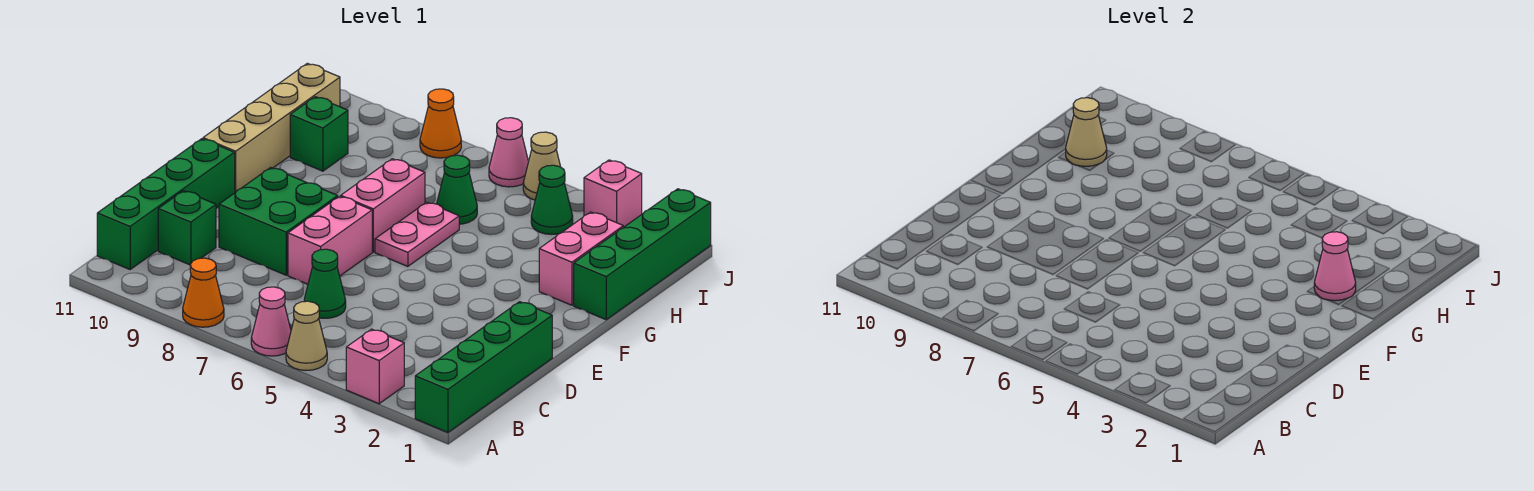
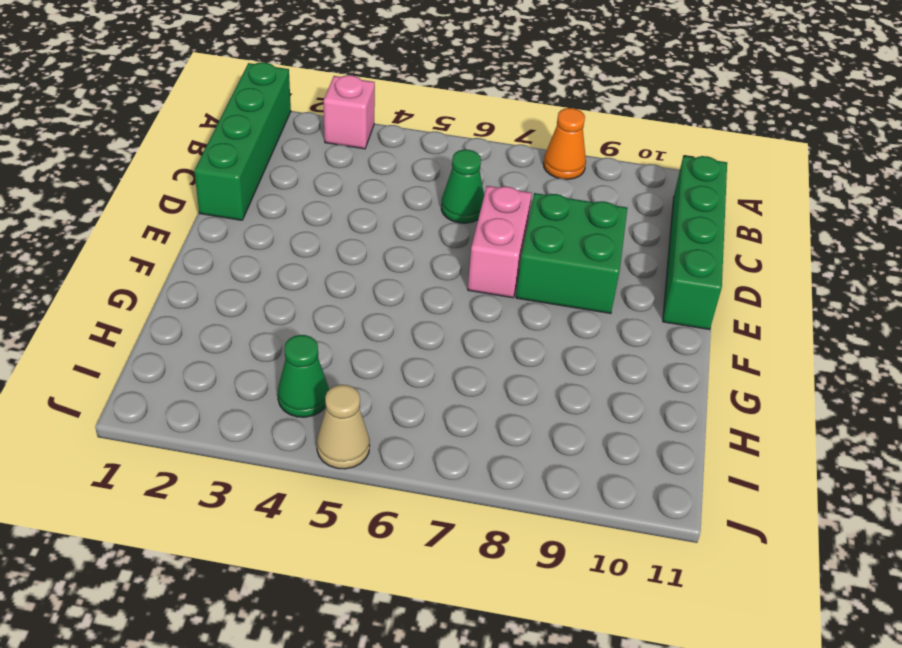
none -> tan 1x1 cone [286,301,327,370]
none -> pink 1x1 cone [251,287,291,356]
none -> green 1x1 brick [158,191,216,265]

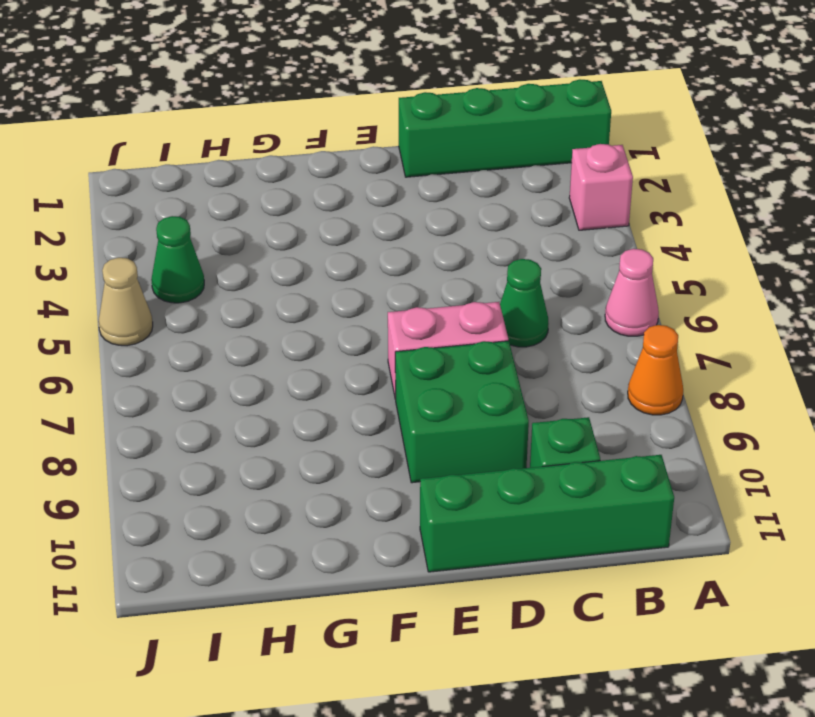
none -> tan 1x1 cone [286,301,327,370]
none -> pink 1x2 plate [375,202,459,266]
none -> pink 1x2 brick [341,159,425,252]

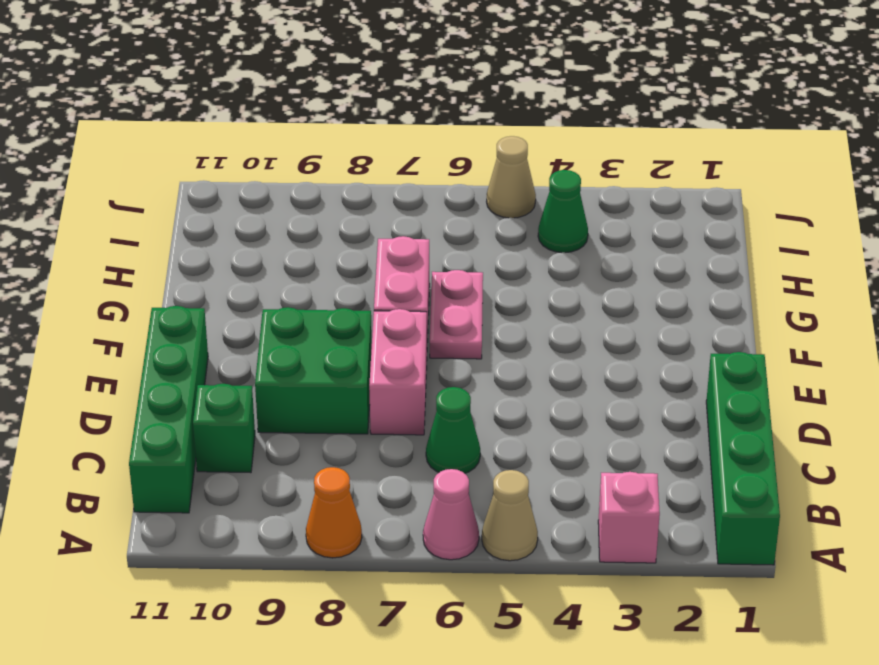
none -> tan 1x4 brick [203,63,340,192]
none -> green 1x4 brick [574,189,711,320]
none -> pink 1x2 brick [539,212,623,305]

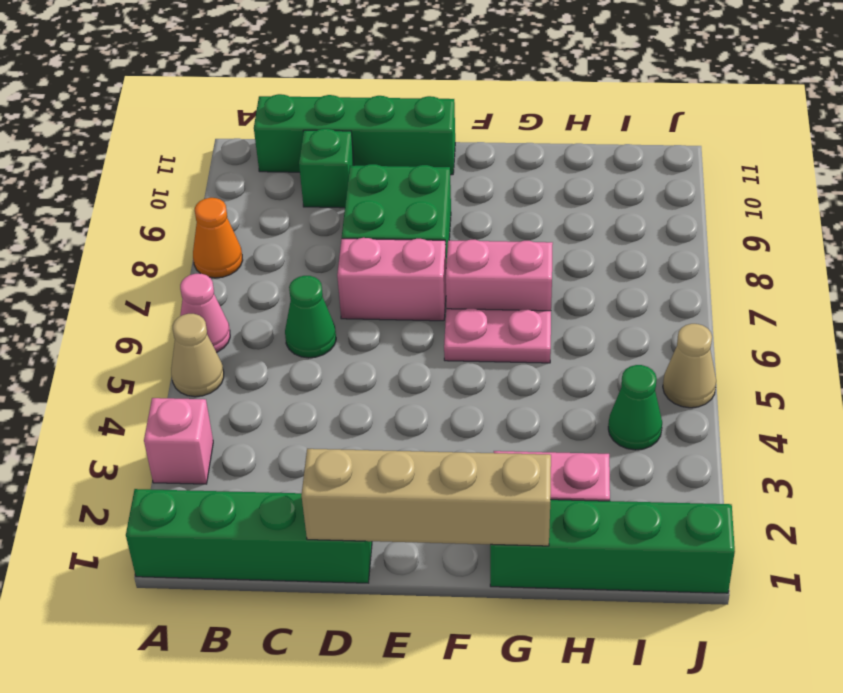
tan 1x4 brick [301,449,551,546] -> tan 1x4 brick moved to [203,63,340,192]
none -> green 1x1 cone [437,155,477,224]
none -> green 1x1 brick [290,97,348,171]
none -> pink 1x1 brick [584,160,642,227]

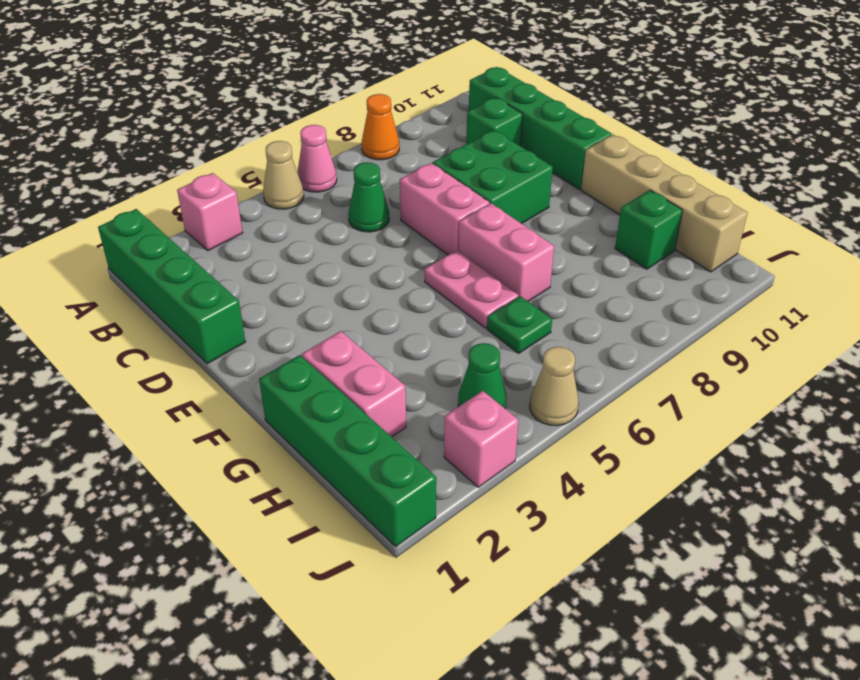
green 1x1 plate [487,296,552,353] -> green 1x1 cone [437,155,477,224]
none -> pink 1x1 cone [489,118,529,187]
none -> orange 1x1 cone [420,89,461,158]
none -> pink 1x1 cone [1314,232,1356,301]

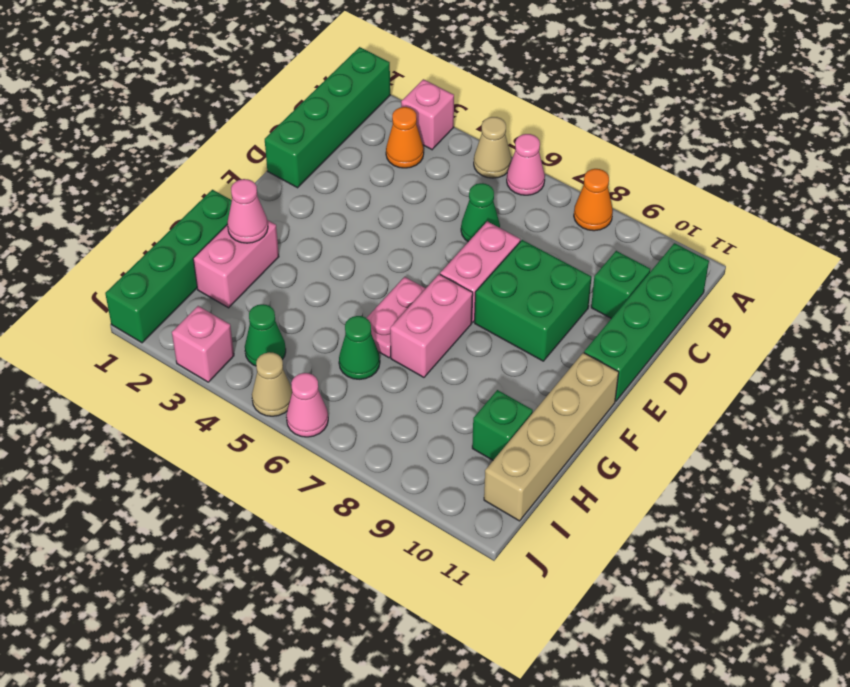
orange 1x1 cone [386,107,424,168] -> orange 1x1 cone moved to [420,89,461,158]
none -> tan 1x1 cone [1066,98,1107,166]

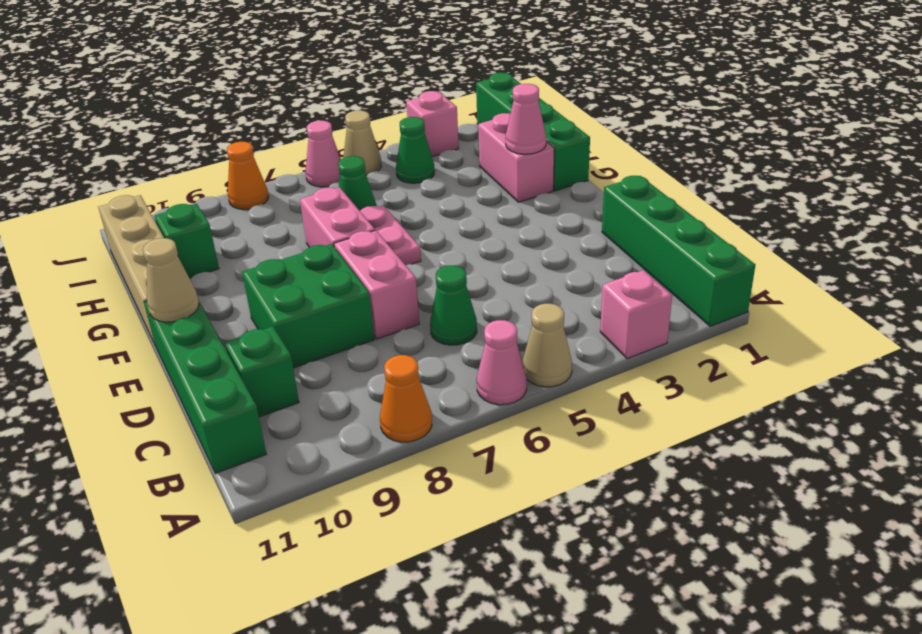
tan 1x1 cone [143,238,199,322] -> tan 1x1 cone moved to [1066,98,1107,166]

